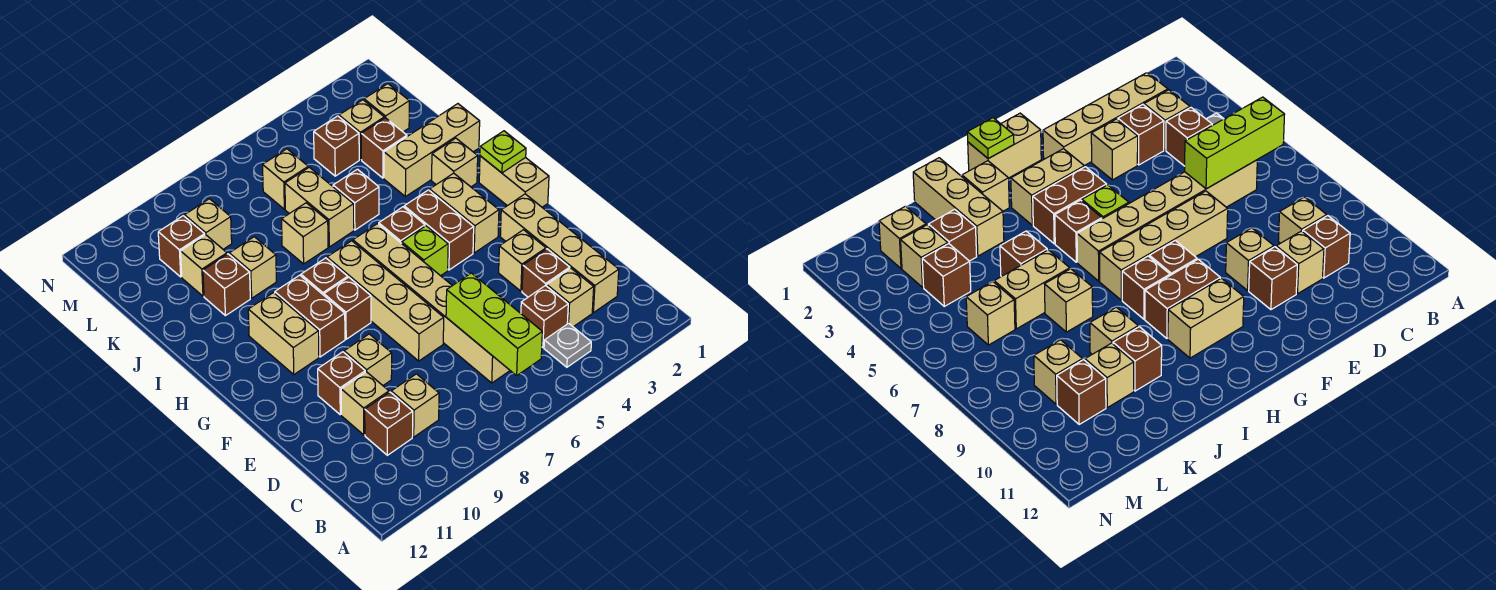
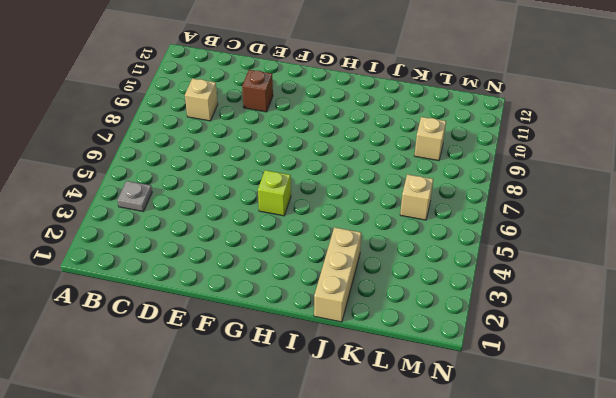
none -> tan 1x4 brick [500,194,619,313]
none -> tan 1x1 brick [547,268,594,327]
none -> brown 1x1 brick [521,285,568,347]
none -> tan 1x6 brick [353,224,510,383]

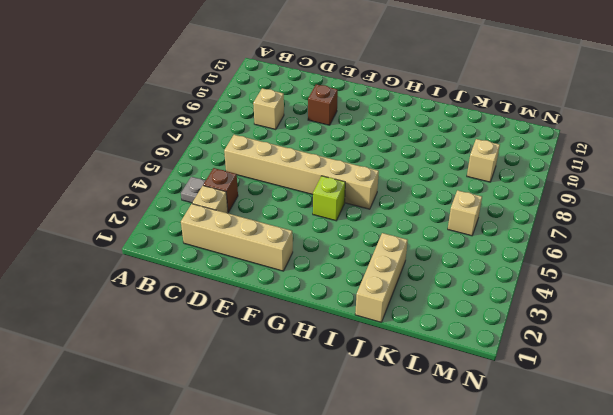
none -> brown 1x1 brick [365,392,413,455]
none -> brown 1x1 brick [522,249,570,297]
none -> tan 1x1 brick [341,372,389,435]
none -> tan 1x1 brick [499,230,546,291]

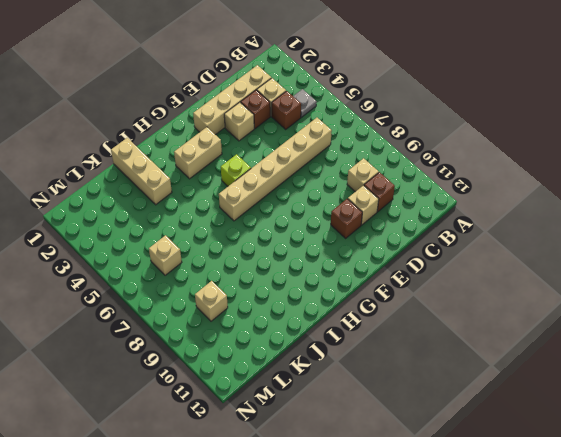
none -> tan 1x4 brick [327,241,444,361]
none -> tan 1x1 brick [344,334,392,385]
none -> tan 1x2 brick [479,156,549,207]
none -> brown 1x2 brick [404,190,474,270]

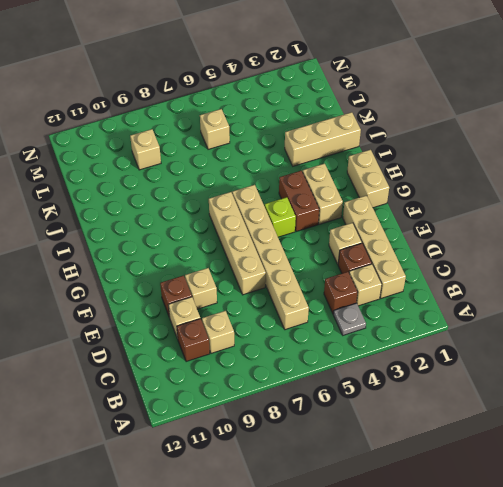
none -> brown 1x1 brick [324,277,371,339]
none -> brown 1x2 brick [275,275,345,357]
none -> tan 1x2 brick [248,293,319,375]
none -> brown 1x1 brick [379,207,425,243]

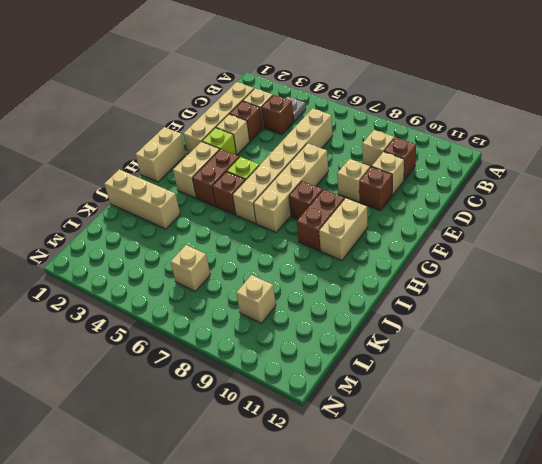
lime 1x1 brick [202,128,237,155] -> none
none -> brown 1x1 brick [301,258,348,295]
none -> tan 1x1 brick [432,138,478,187]
none -> brown 1x1 brick [333,169,379,230]
none -> tan 1x2 brick [285,167,354,247]

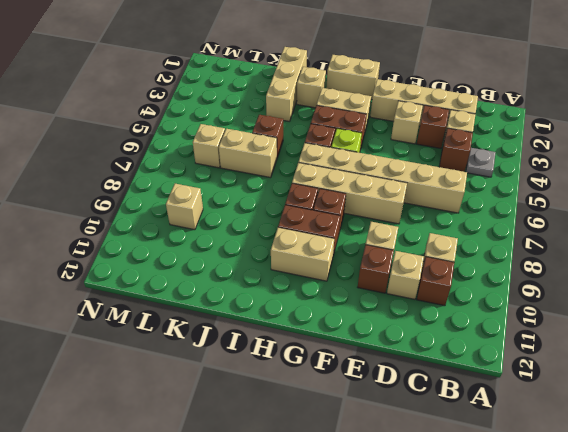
none -> tan 1x1 brick [282,203,328,264]
none -> tan 1x1 brick [229,237,276,298]
none -> brown 1x1 brick [203,254,250,316]
none -> brown 1x1 brick [361,118,407,178]

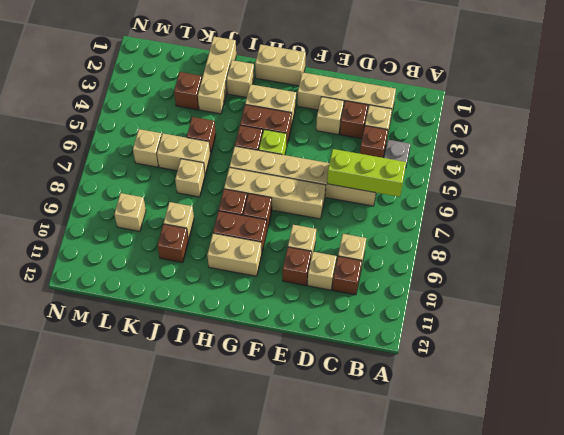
none -> tan 1x1 brick [181,235,227,296]
none -> tan 1x1 brick [364,84,409,132]
none -> tan 1x1 brick [339,100,384,160]
none -> brown 1x1 brick [314,116,359,176]

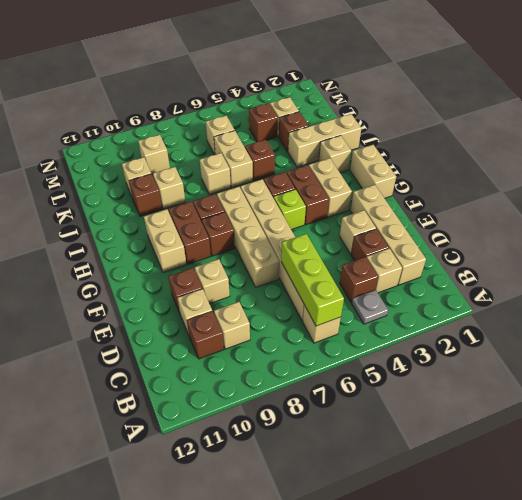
tan 1x1 brick [303,305,341,343] -> tan 1x1 brick moved to [364,84,409,132]
none -> brown 1x1 brick [158,216,205,277]
none -> lime 1x1 plate [480,131,526,173]

